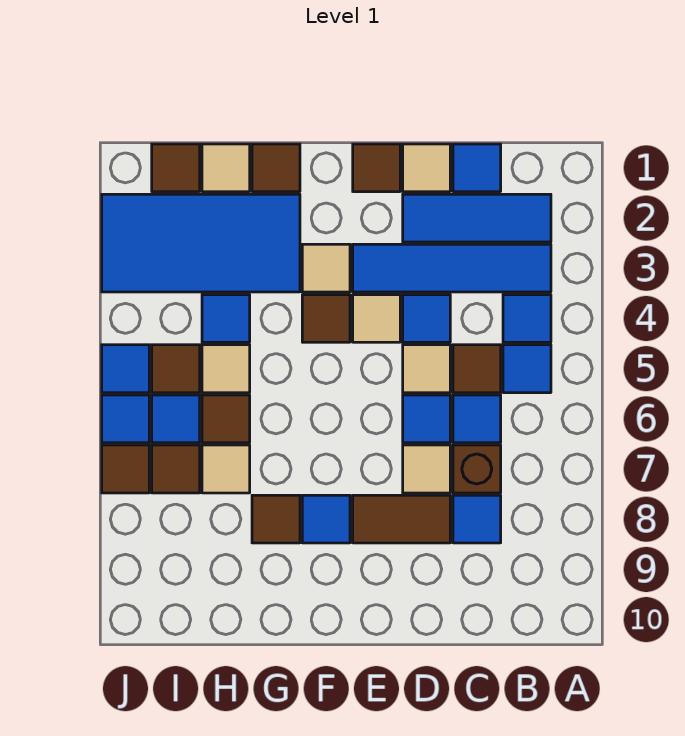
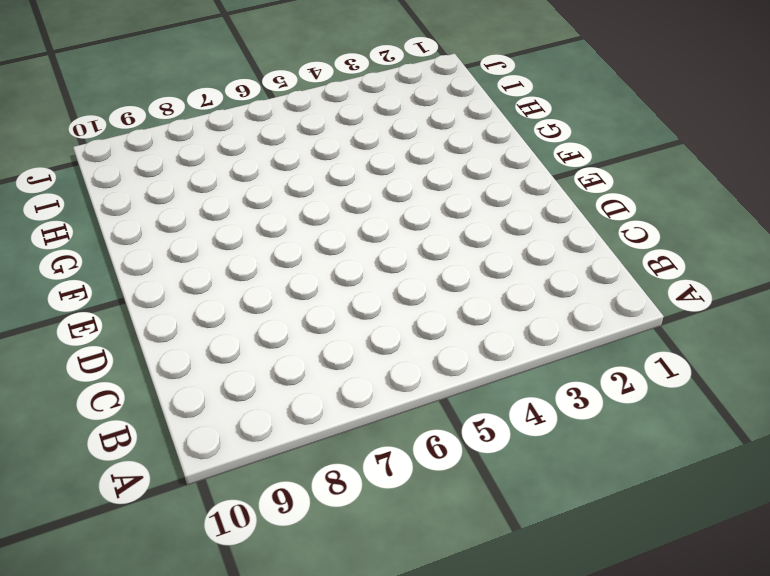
none -> blue 1x3 tile [403,194,551,242]
none -> blue 1x4 tile [353,244,551,292]
none -> blue 1x1 tile [503,295,551,342]
none -> blue 1x1 tile [503,345,551,393]

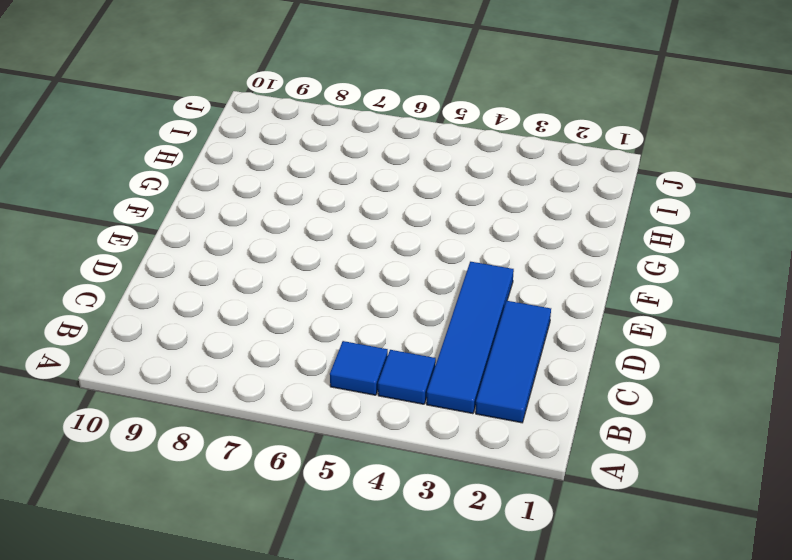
none -> blue 1x1 tile [453,144,501,192]
none -> brown 1x1 tile [453,345,501,393]
none -> blue 1x1 tile [453,395,501,443]
none -> brown 1x1 brick [453,445,501,493]

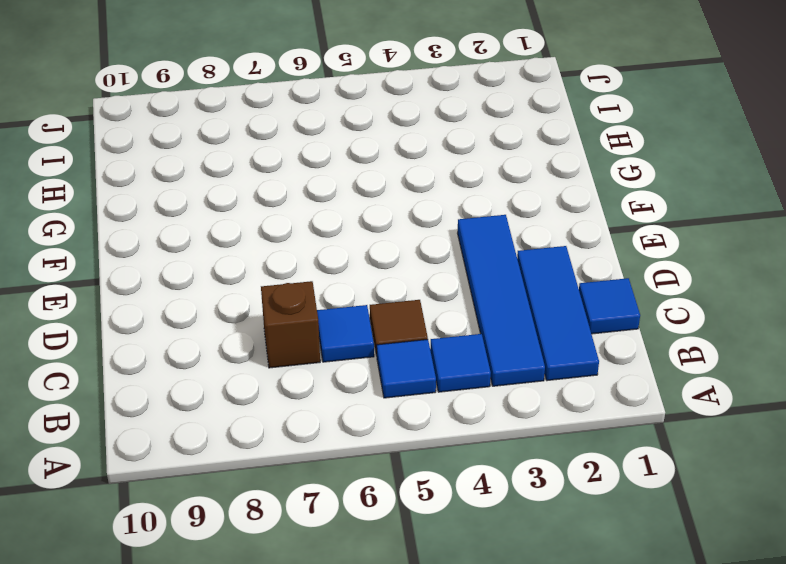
none -> blue 1x1 tile [453,495,501,543]
none -> tan 1x1 tile [403,144,450,192]
none -> blue 1x1 tile [403,295,450,342]
none -> tan 1x1 tile [403,345,450,393]

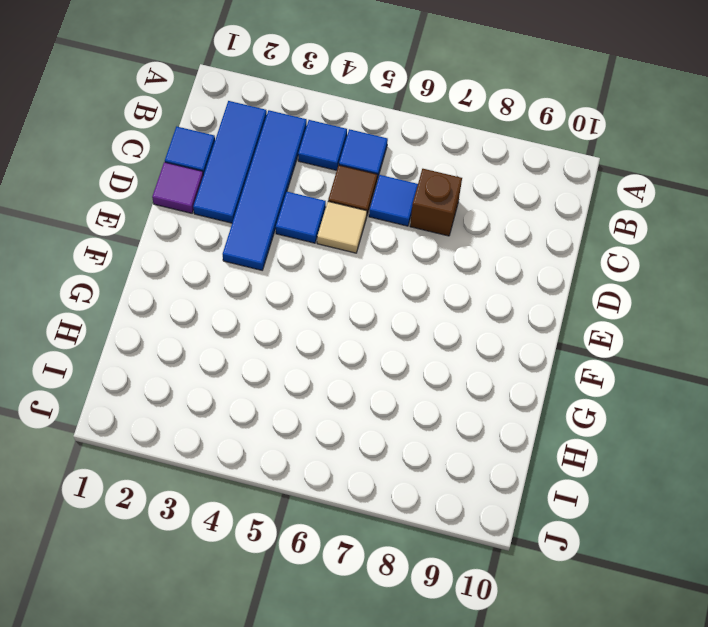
purple 1x1 tile [152,162,203,213] -> tan 1x1 tile [403,144,450,192]
none -> blue 1x1 tile [453,495,501,543]
none -> blue 1x1 tile [403,395,450,443]
none -> tan 1x1 tile [403,445,450,493]
none -> brown 1x2 tile [353,495,450,543]

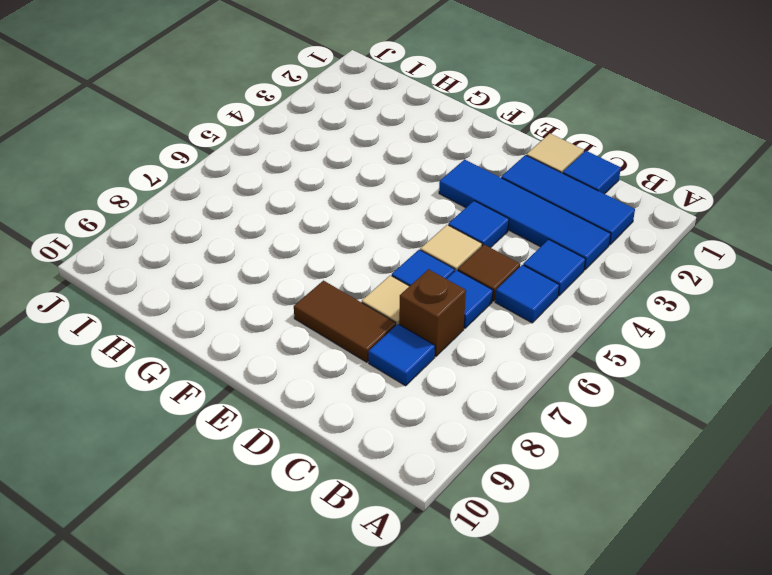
none -> brown 1x1 tile [353,144,400,192]
none -> tan 1x1 tile [353,295,400,342]
none -> tan 1x1 tile [302,244,350,292]
none -> brown 1x1 tile [302,295,350,342]

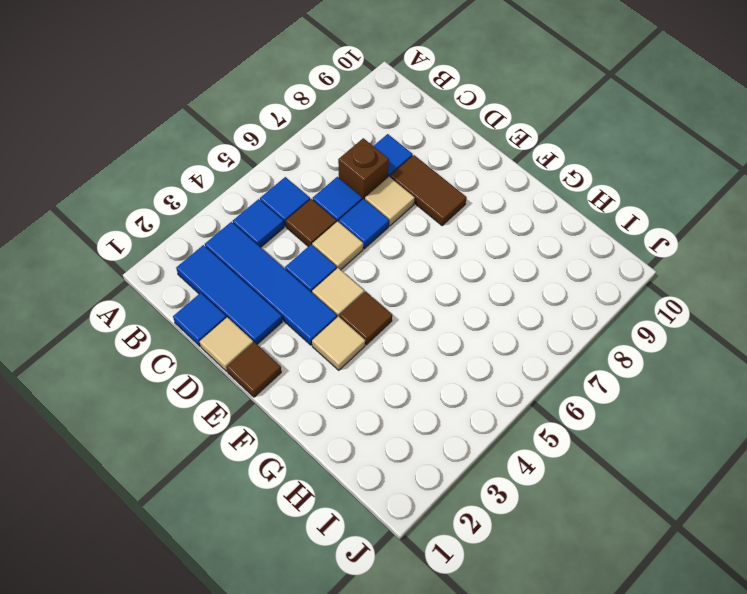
none -> blue 1x1 tile [302,495,350,543]
none -> brown 1x1 tile [252,144,300,192]
none -> blue 2x4 tile [102,194,300,292]
none -> brown 1x1 tile [252,495,300,543]

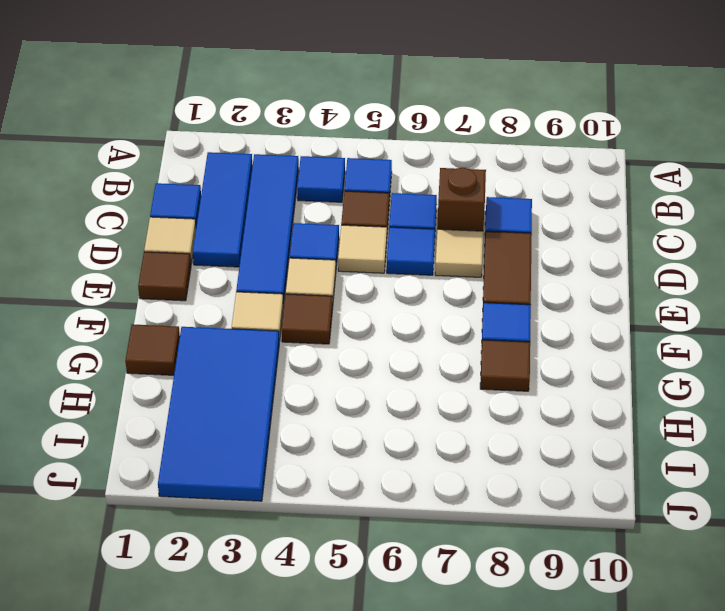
none -> tan 1x1 tile [202,144,250,192]
none -> blue 1x1 tile [202,295,250,342]
none -> tan 1x1 tile [202,345,250,393]
none -> brown 1x1 tile [202,395,250,443]

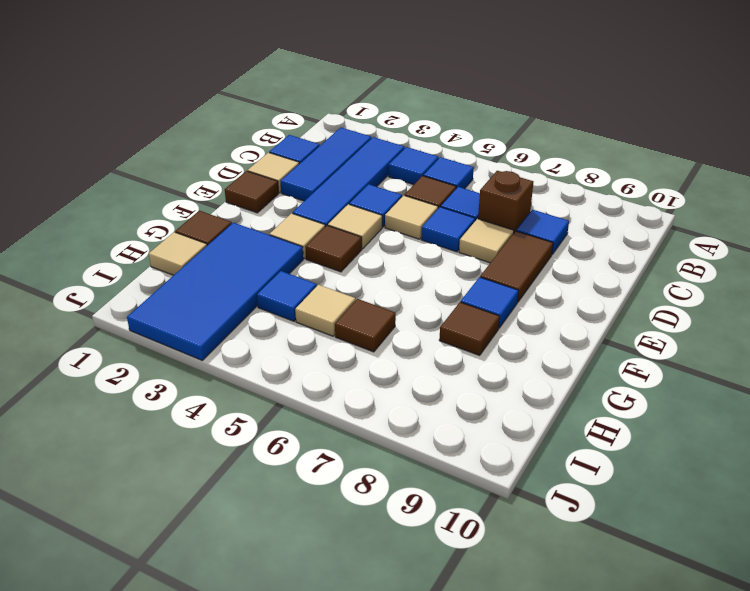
none -> tan 1x1 tile [202,445,250,493]
none -> brown 1x1 tile [152,144,200,192]
none -> brown 1x1 tile [152,345,200,393]
none -> blue 1x1 tile [152,395,200,443]

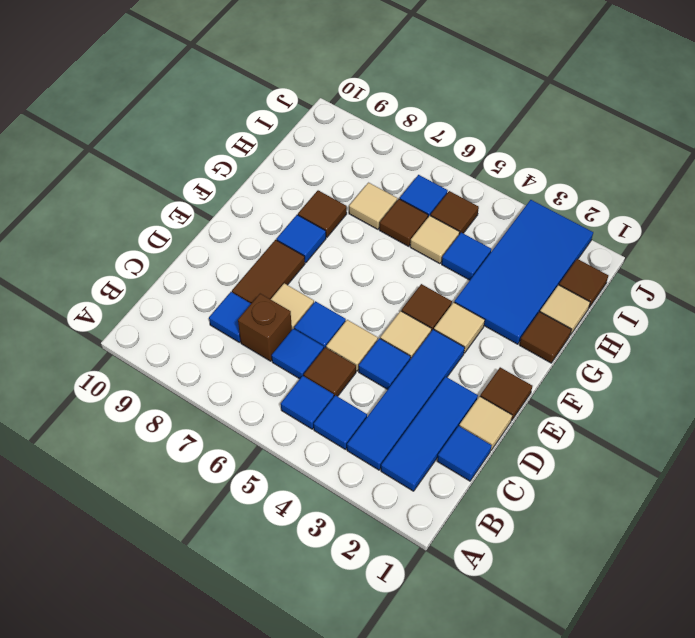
none -> brown 1x1 tile [152,445,200,493]
none -> blue 1x1 tile [102,345,149,393]
none -> blue 1x1 tile [102,395,149,443]
none -> brown 1x1 tile [102,445,149,493]

